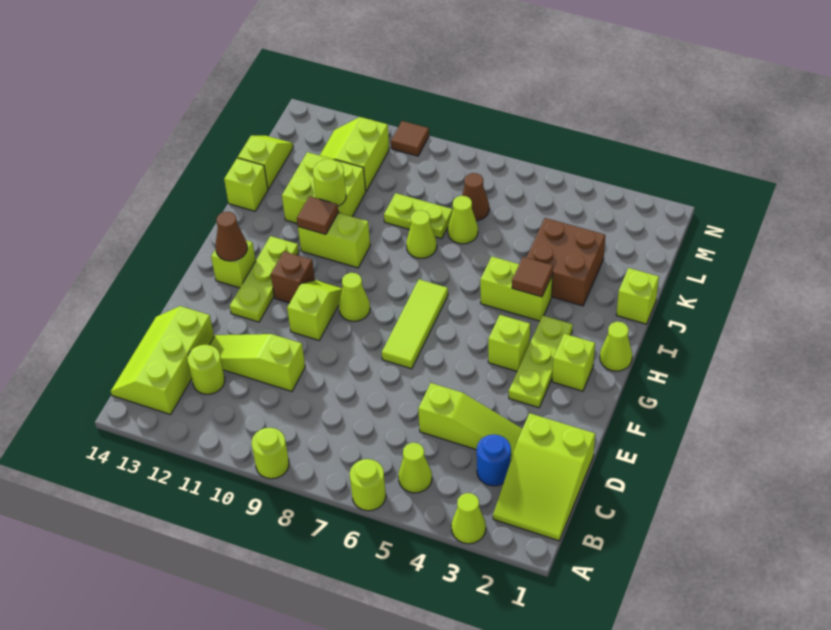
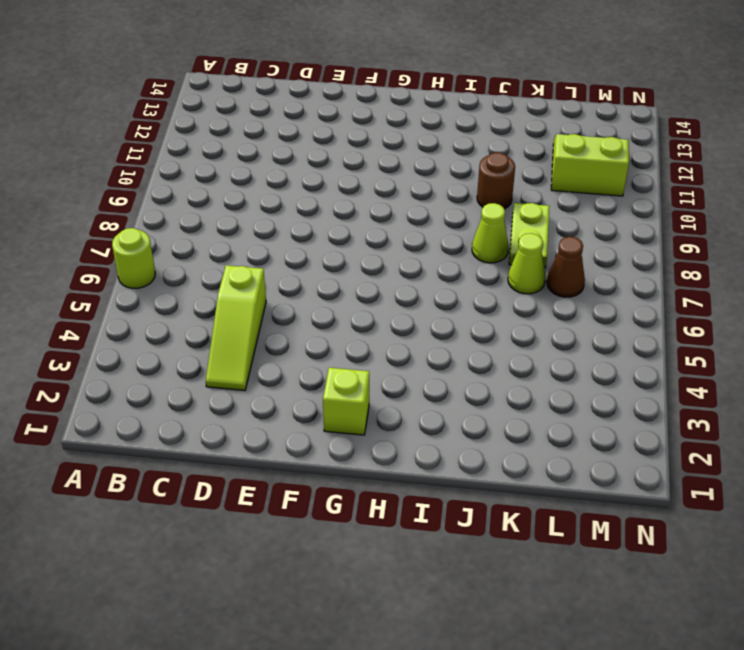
brown 1x1 round brick [477,152,515,209] -> none
none -> lime 1x1 cone [451,493,486,544]
none -> lime 1x1 round brick [252,428,289,479]
none -> lime 2x3 slope [493,413,595,541]
none -> lime 1x1 cone [398,443,432,493]

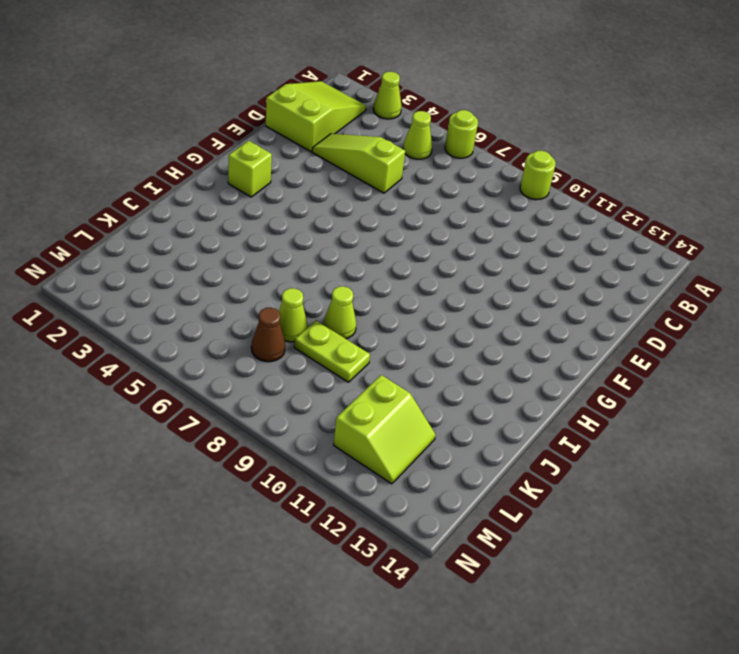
none -> lime 2x3 slope [111,306,214,414]
none -> blue 1x1 round brick [477,434,511,486]
none -> lime 1x1 round brick [188,345,225,394]
none -> lime 1x3 slope [210,334,305,391]

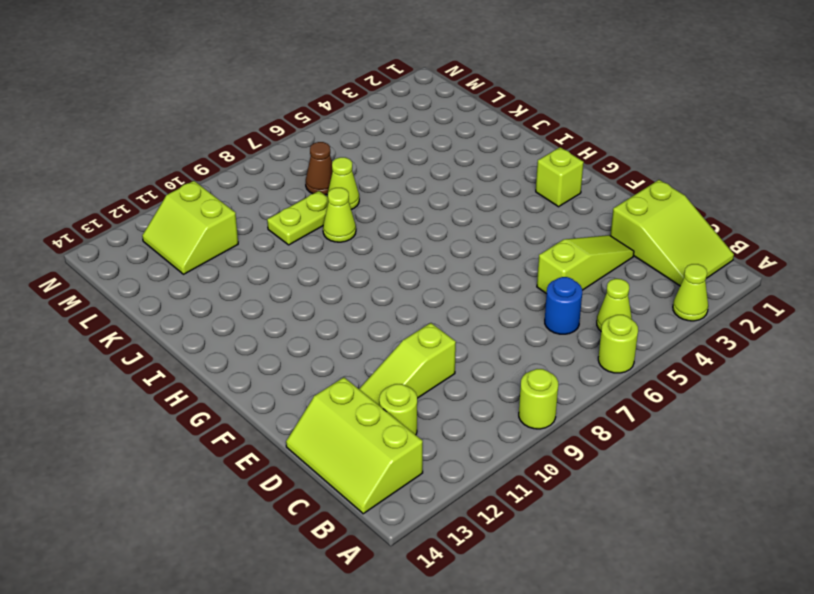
blue 1x1 round brick [545,277,582,334] -> blue 1x1 round brick moved to [477,434,511,486]
none -> lime 1x3 plate [509,316,573,408]
none -> lime 1x3 tile [382,279,448,369]
none -> lime 1x2 slope [287,280,342,340]
none -> lime 1x3 plate [230,236,299,322]

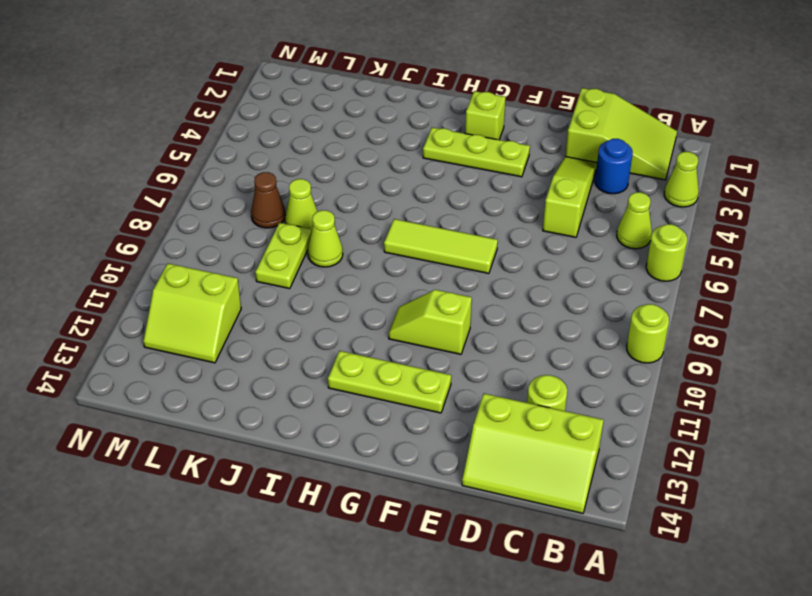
none -> lime 1x3 slope [210,334,305,391]
none -> lime 1x1 brick [488,315,530,371]
none -> lime 1x1 cone [339,273,370,321]
none -> brown 1x1 brick [271,251,315,303]

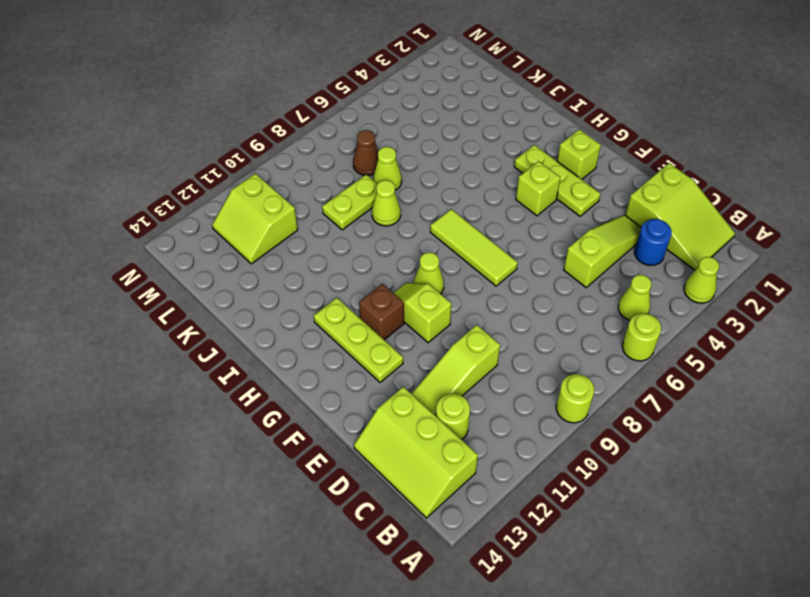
none -> lime 1x1 brick [211,240,256,288]
none -> lime 1x1 cone [600,322,632,371]
none -> lime 1x2 brick [480,257,553,321]
none -> lime 1x2 brick [298,213,370,268]

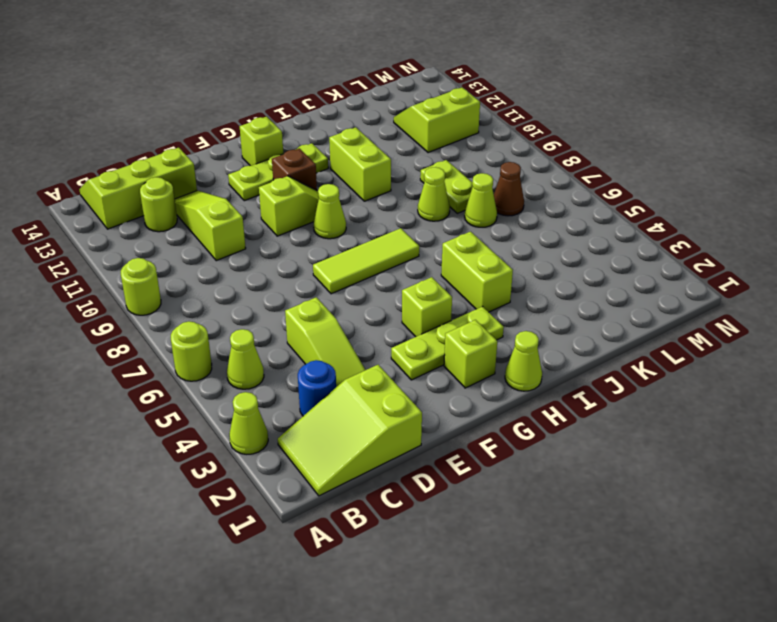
none -> lime 1x1 brick [616,268,659,324]
none -> brown 2x2 brick [526,218,605,306]
none -> lime 2x2 brick [282,152,366,223]
none -> lime 1x1 brick [224,158,268,211]

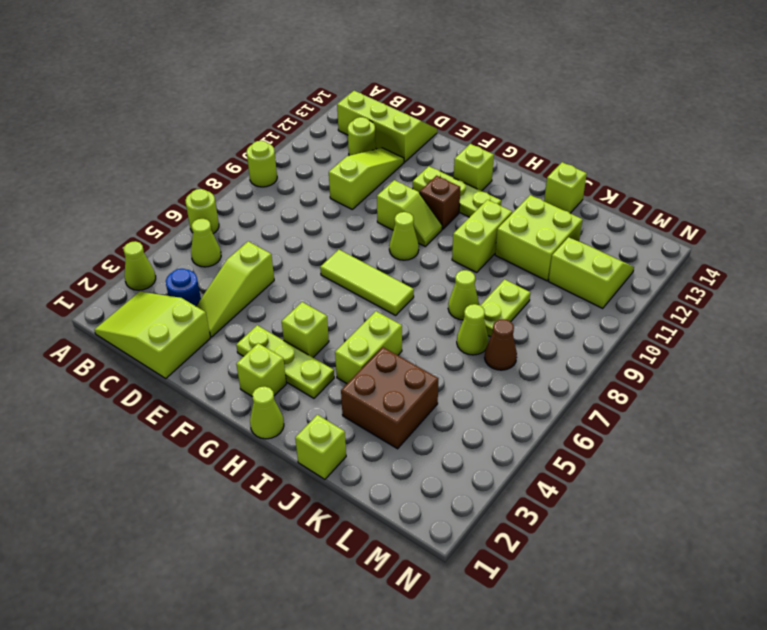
none -> lime 1x2 slope [238,136,293,189]
none -> brown 1x1 tile [391,121,429,156]
none -> brown 1x1 cone [216,212,247,261]
none -> brown 1x1 tile [512,257,553,297]

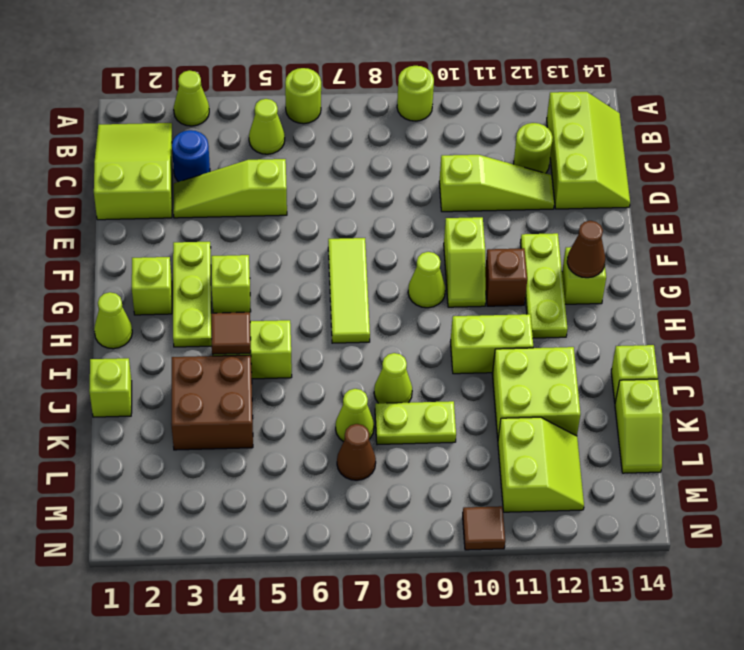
none -> brown 1x1 tile [297,196,338,234]
none -> lime 1x1 round brick [313,159,346,206]

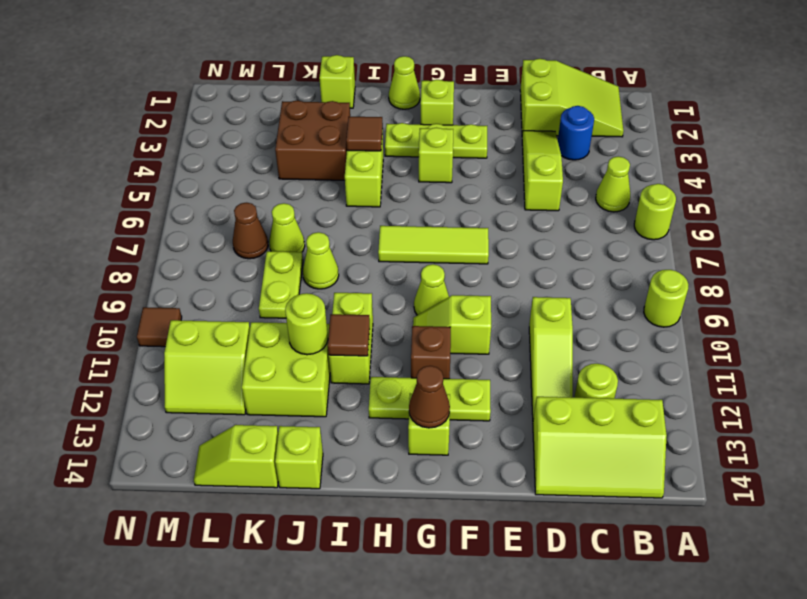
none -> lime 1x1 cone [451,493,486,544]

